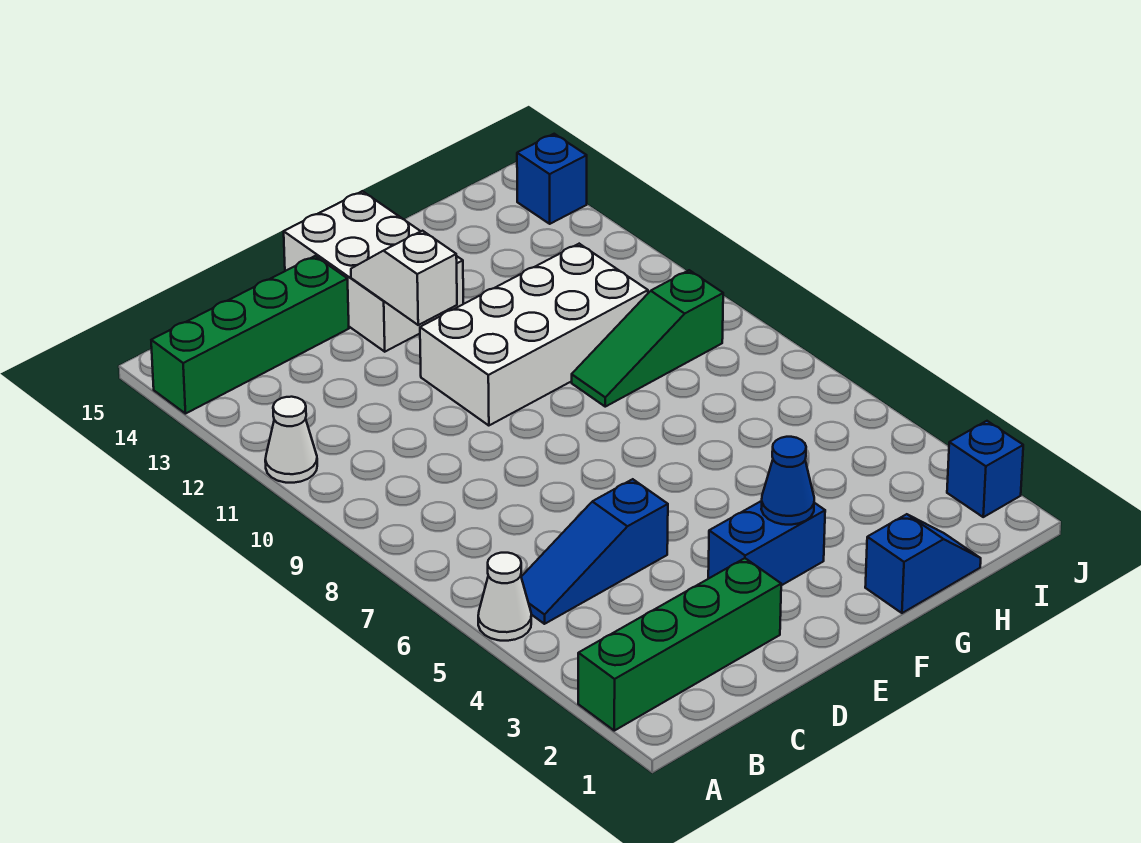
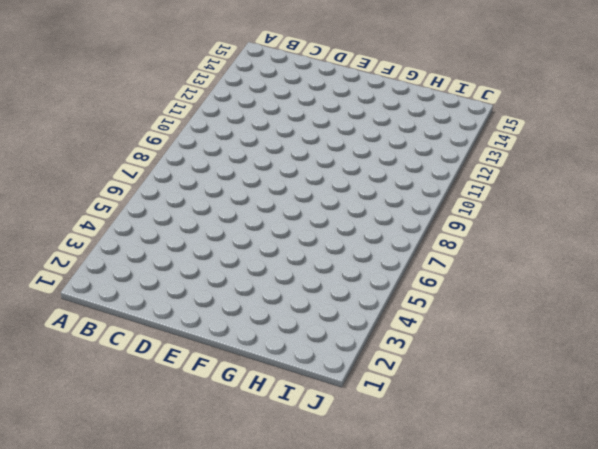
none -> green 1x4 brick [578,558,781,731]
none -> white 1x1 cone [478,553,531,641]
none -> white 1x1 cone [265,397,317,483]

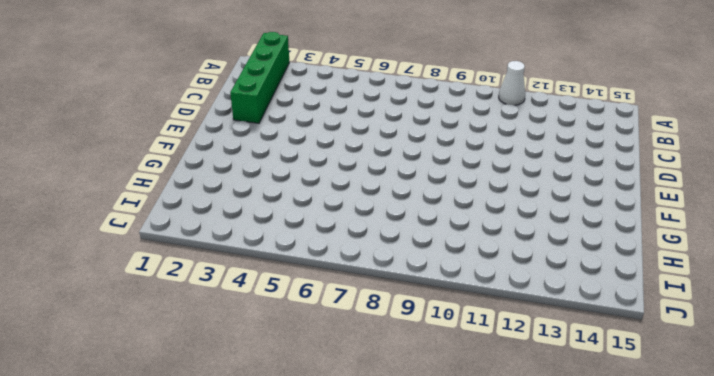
none -> white 1x1 cone [478,553,531,641]
none -> green 1x4 brick [151,256,349,414]
none -> blue 1x3 slope [521,479,668,624]

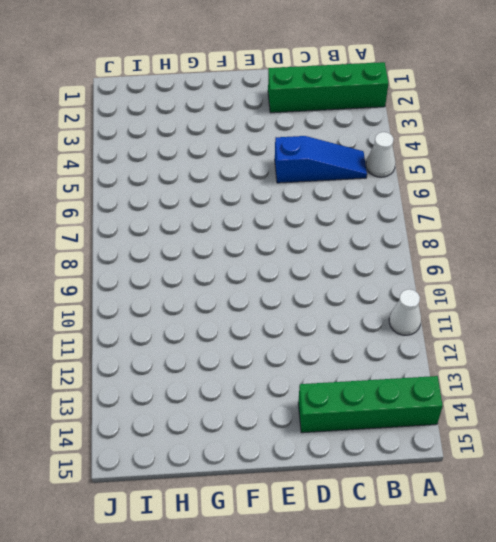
none -> blue 1x2 brick [708,501,825,585]
none -> white 2x4 brick [420,244,648,426]
none -> white 2x3 brick [284,191,463,352]

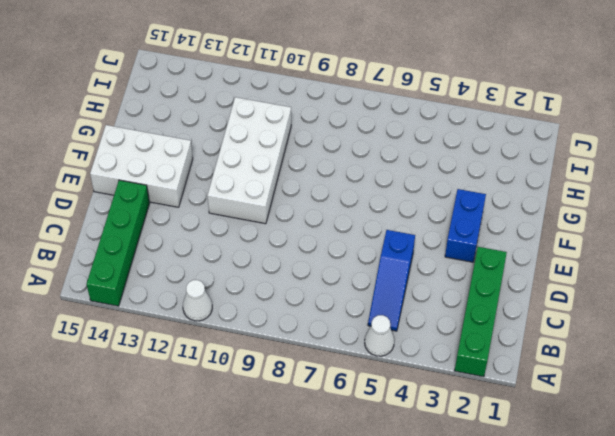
none -> blue 1x2 slope [865,514,981,613]
none -> green 1x3 slope [572,270,723,407]
none -> blue 1x1 brick [947,421,1023,517]

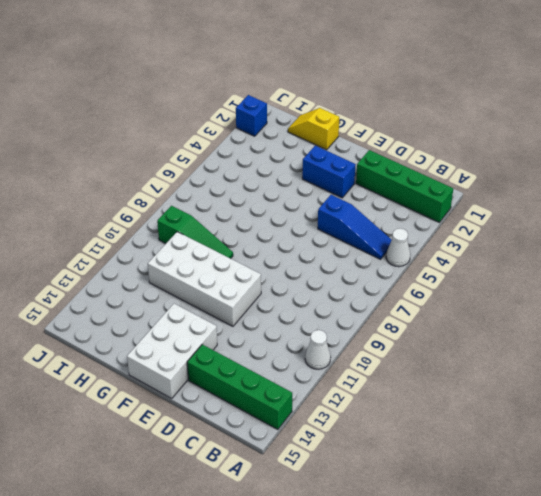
yellow 1x2 slope [288,108,339,150] -> blue 1x2 slope [865,514,981,613]
none -> blue 1x1 brick [517,134,587,224]
none -> white 1x2 slope [351,231,457,325]
none -> blue 1x1 cone [761,437,814,525]

